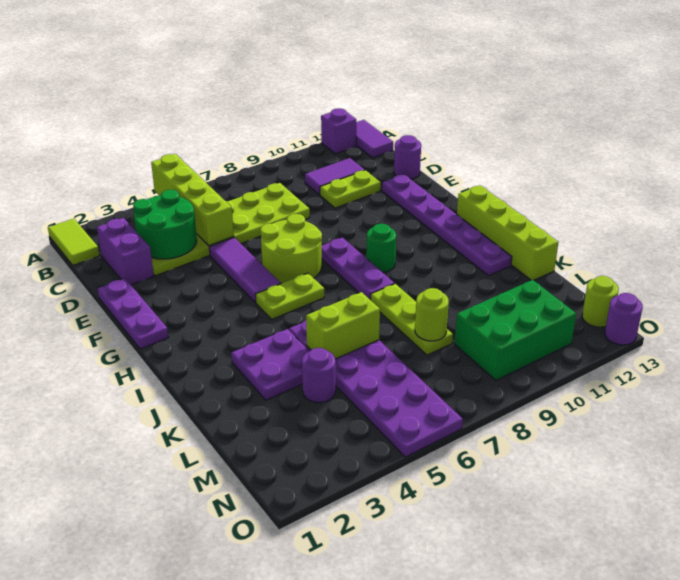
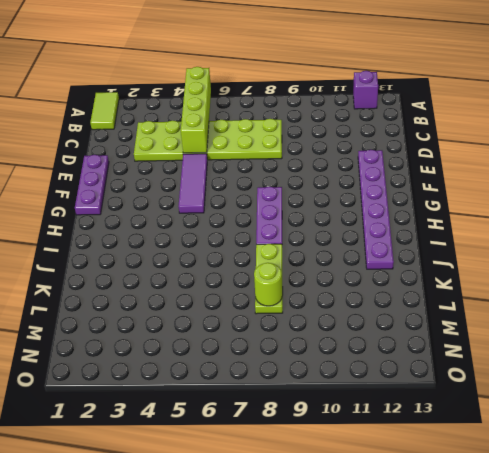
none -> purple 1x2 tile [356,120,393,158]
none -> purple 1x2 brick [97,218,154,285]
none -> purple 1x2 tile [305,158,364,195]

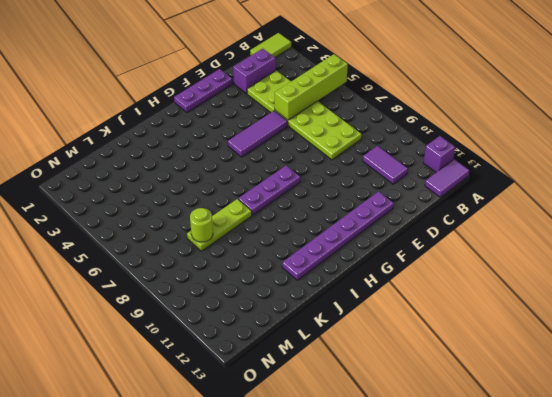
none -> lime 1x2 plate [320,170,381,208]
none -> purple 1x1 round brick [394,135,421,179]
none -> lime 2x2 round brick [260,214,322,284]

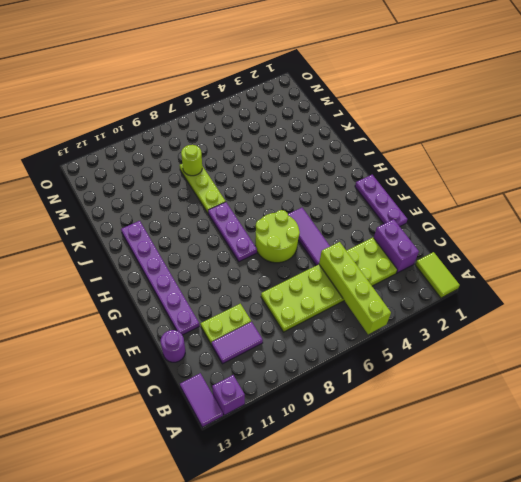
none -> lime 1x2 plate [255,273,324,319]
none -> green 1x1 round brick [366,224,396,272]
none -> lime 1x4 brick [457,185,558,280]

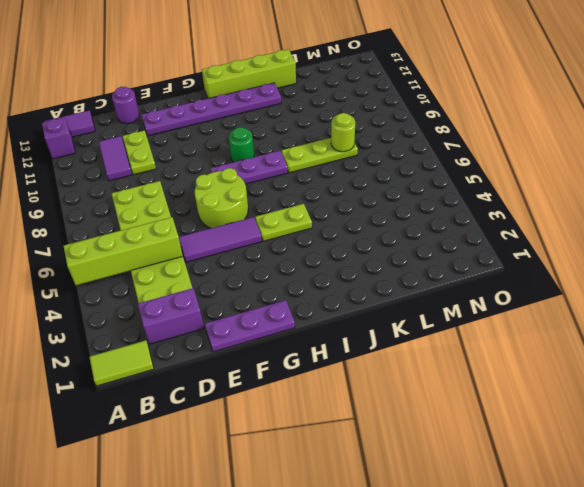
lime 1x2 plate [255,204,312,241] -> lime 1x2 plate turned to [255,273,324,319]
none -> purple 2x2 plate [231,329,309,400]
none -> purple 2x6 plate [289,320,463,457]
none -> purple 1x1 round brick [302,348,336,403]

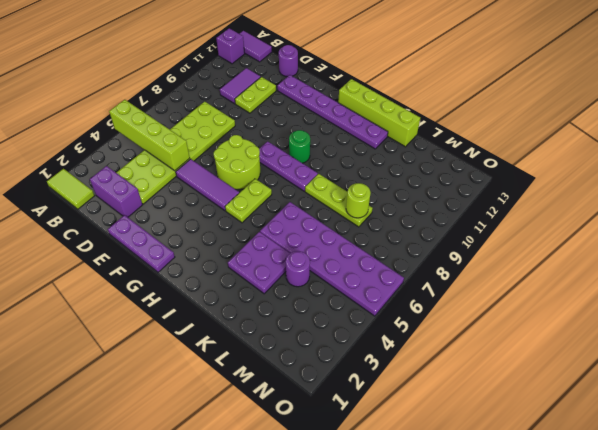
none -> green 2x3 brick [454,280,576,380]
none -> lime 1x1 round brick [582,276,619,327]
none -> purple 1x1 round brick [605,293,643,345]

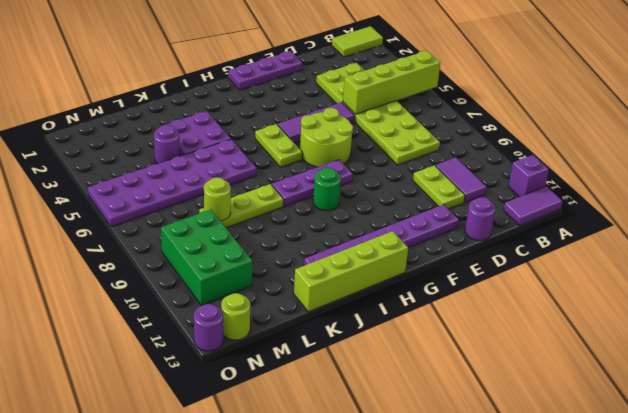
none -> purple 1x2 brick [97,218,154,285]
none -> green 2x2 round brick [133,190,197,259]
none -> lime 1x2 brick [306,292,380,359]

